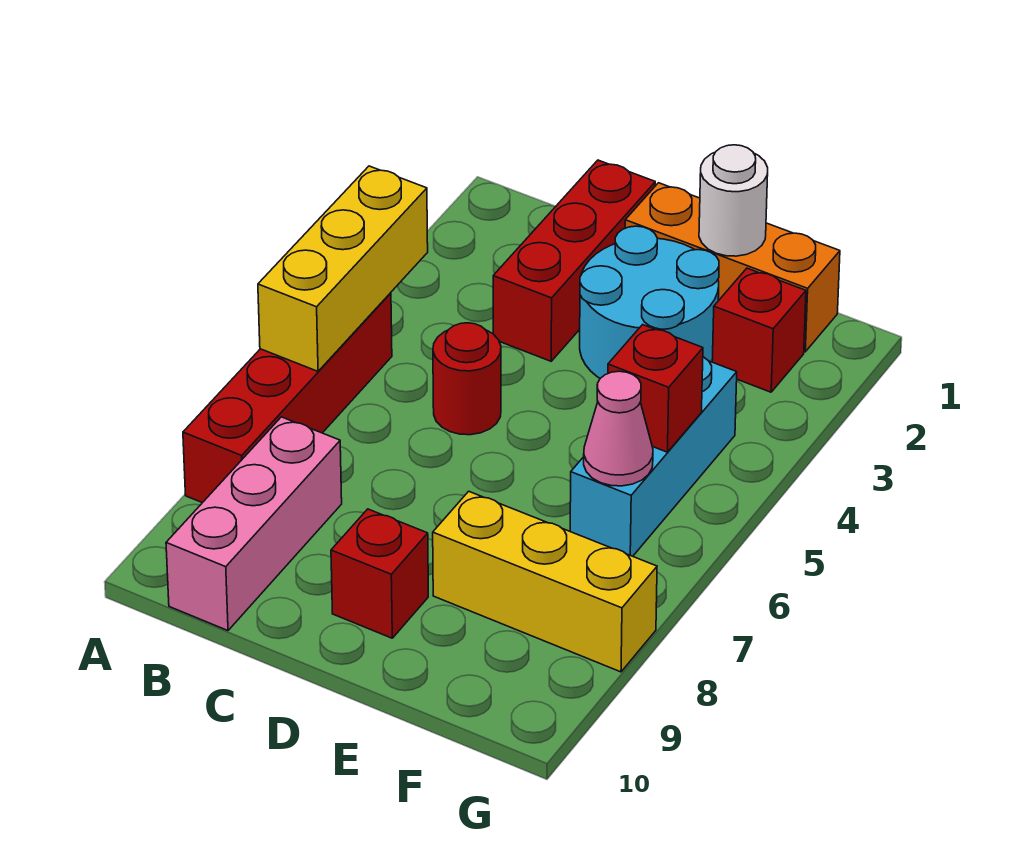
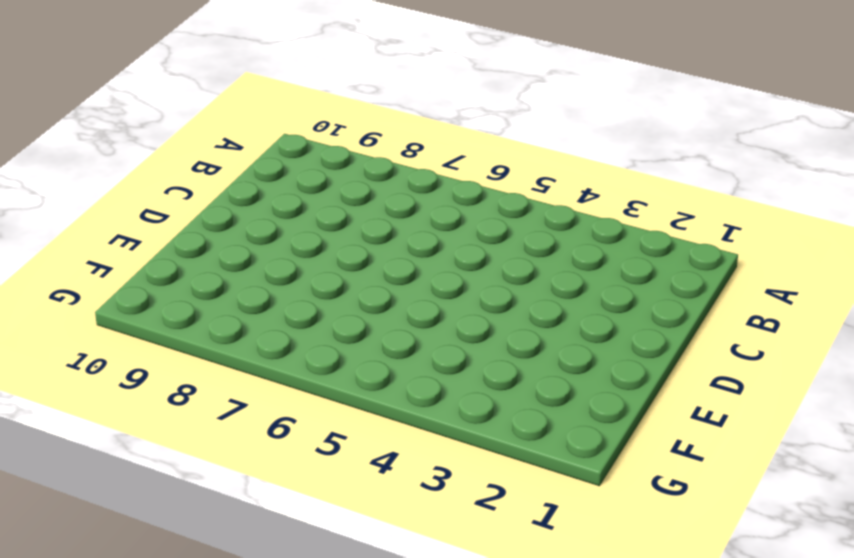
none -> red 1x4 brick [183,293,392,503]
none -> pink 1x3 brick [166,417,342,631]
none -> red 1x3 brick [493,160,655,361]

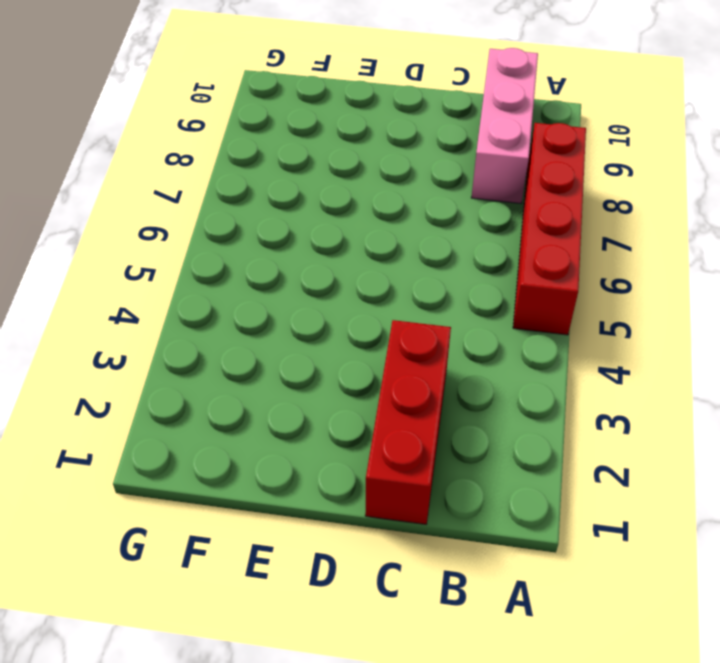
none -> red 1x1 round brick [433,323,501,435]
none -> orange 1x3 brick [625,183,840,352]
none -> cyan 2x2 round brick [580,226,719,378]

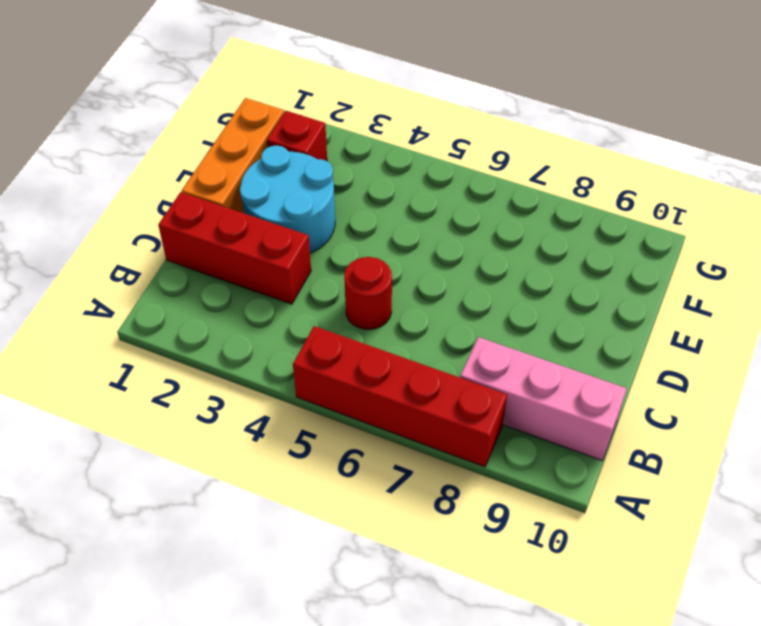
none -> red 1x1 brick [331,509,428,638]
none -> yellow 1x3 brick [433,491,657,672]
none -> cyan 1x3 brick [570,357,737,556]

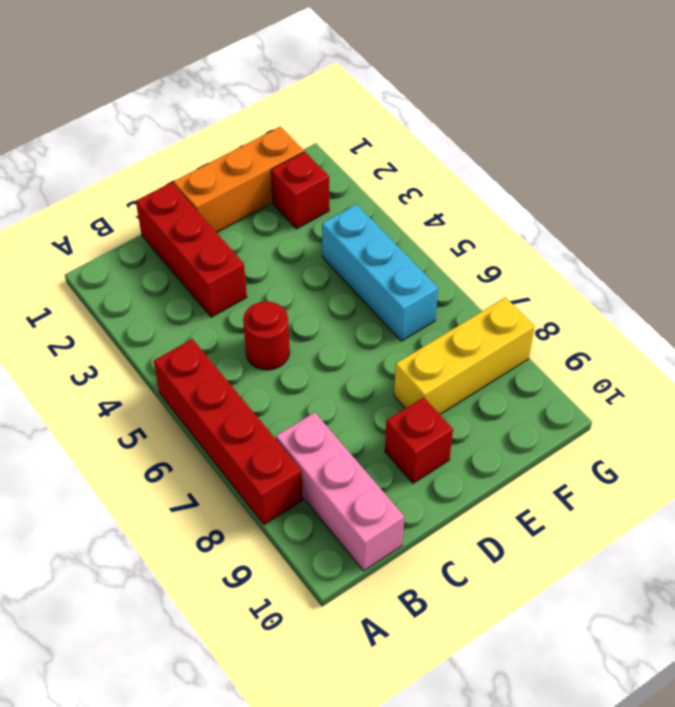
none -> cyan 2x2 round brick [580,226,719,378]
none -> yellow 1x3 brick [258,166,428,371]
none -> white 1x1 round brick [699,145,768,256]

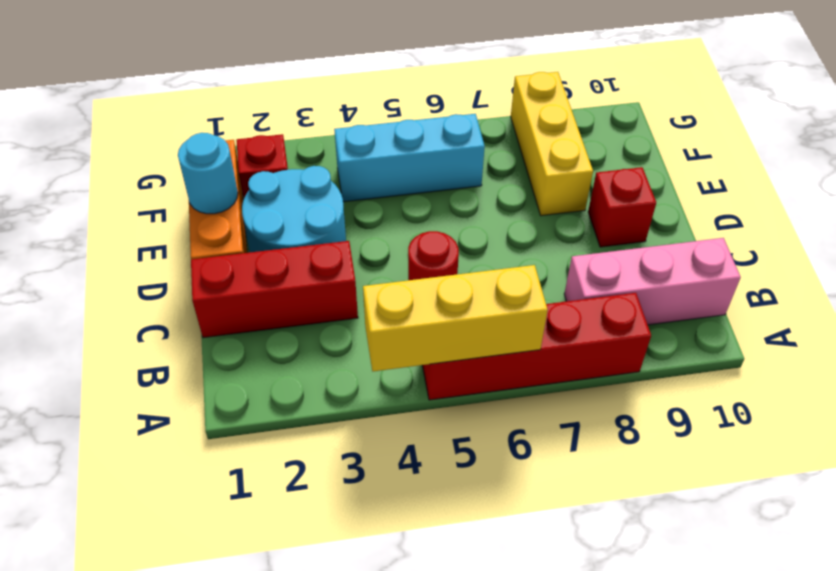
cyan 1x1 round brick [178,133,238,214] -> white 1x1 round brick [699,145,768,256]
none -> red 1x1 brick [608,325,703,452]
none -> pink 1x1 cone [584,371,653,486]

